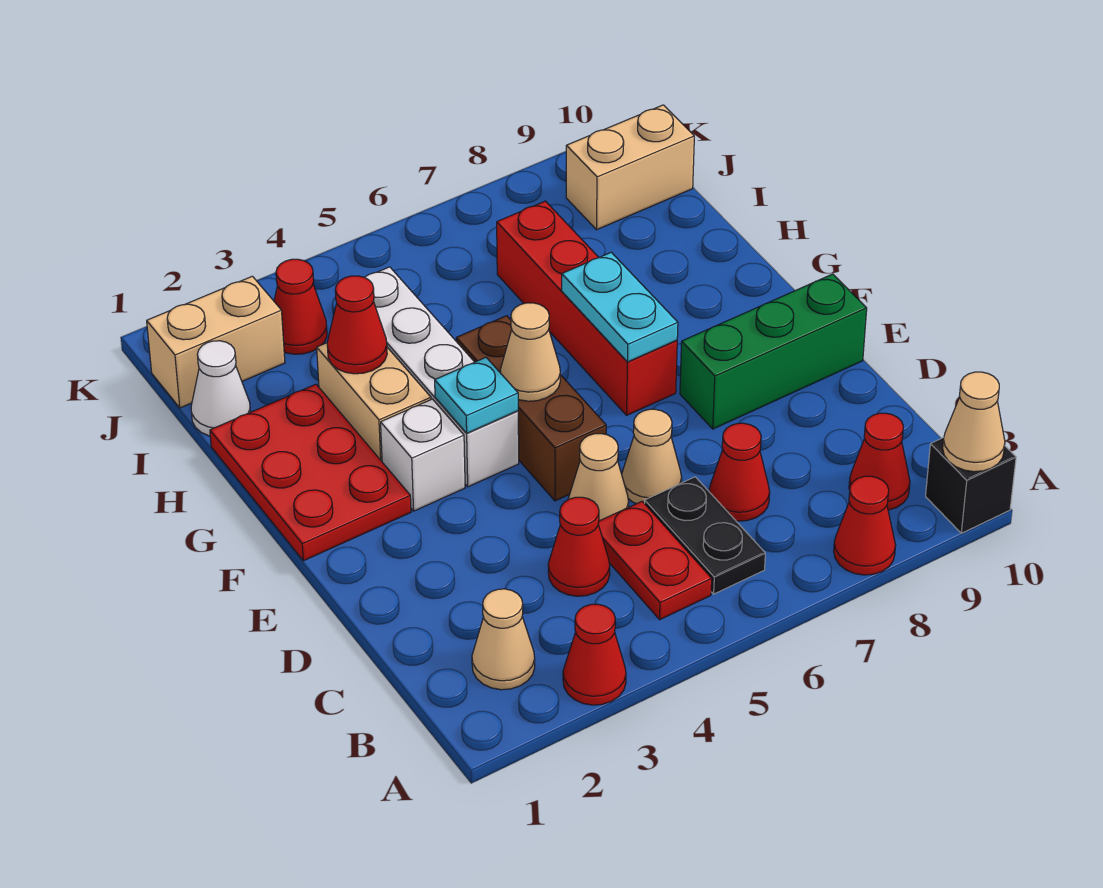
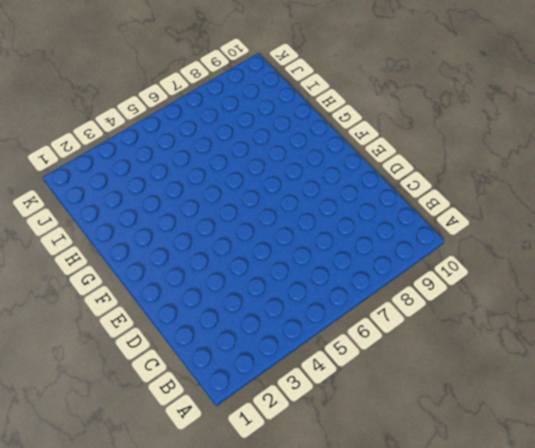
none -> red 1x1 cone [563,604,626,705]
none -> red 1x1 cone [834,476,896,575]
none -> black 1x1 brick [926,438,1016,533]

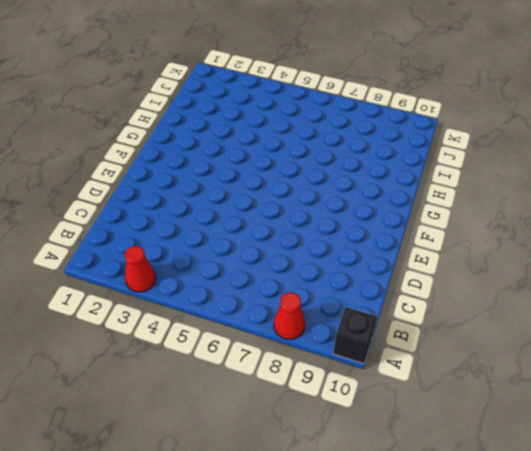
none -> tan 1x1 cone [472,589,535,690]
none -> red 1x2 plate [598,501,712,620]
none -> black 1x2 plate [645,477,765,594]

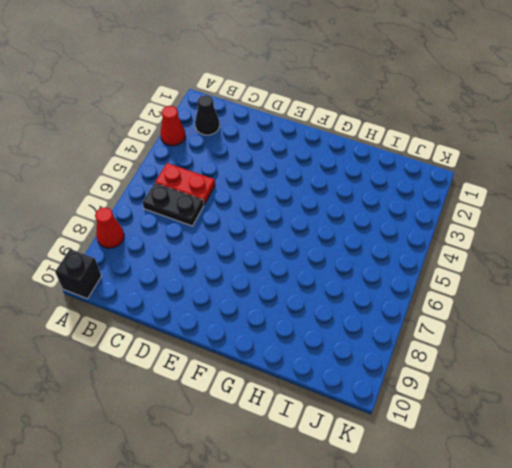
black 1x1 cone [195,95,220,135] -> tan 1x1 cone [472,589,535,690]
none -> red 1x1 cone [849,413,910,510]
none -> red 1x1 cone [548,497,610,596]
none -> red 1x1 cone [709,423,770,521]

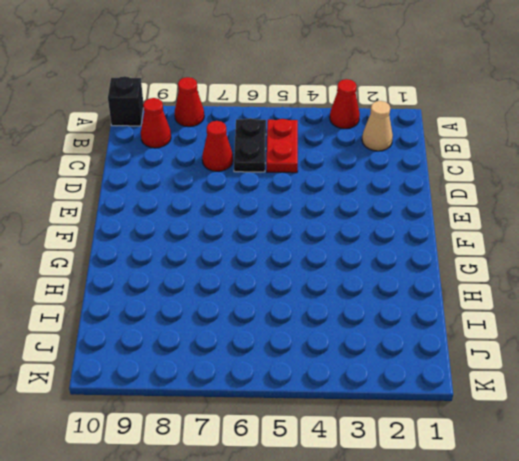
none -> red 1x1 cone [548,497,610,596]
none -> tan 1x1 cone [568,434,629,521]
none -> tan 1x1 cone [622,409,682,504]

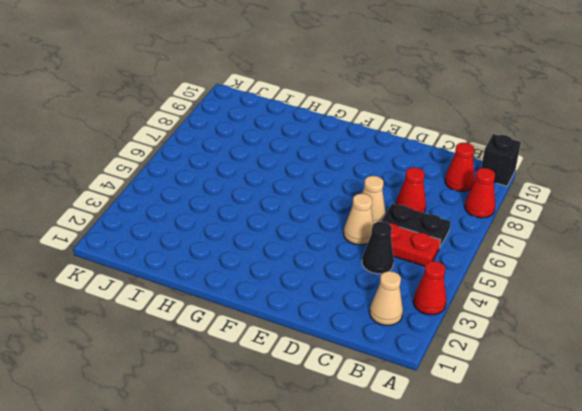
black 1x1 cone [362,221,394,274] -> red 1x1 cone [548,497,610,596]
none -> brown 1x3 brick [456,316,606,501]
none -> green 1x3 brick [680,274,867,429]
none -> red 2x3 plate [210,384,411,561]

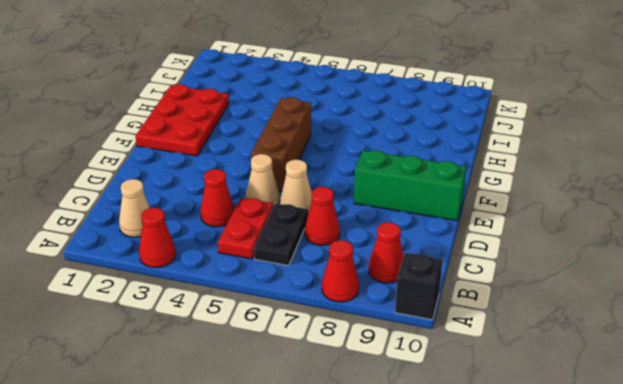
none -> white 1x1 brick [381,399,465,511]
none -> white 1x4 brick [365,267,519,487]
none -> red 1x4 brick [497,201,677,415]

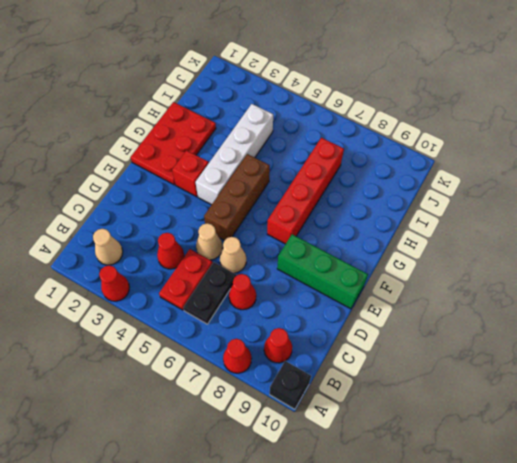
red 1x1 brick [172,150,209,197] -> white 1x1 brick [381,399,465,511]
none -> tan 1x2 brick [317,343,431,461]
none -> white 1x1 cone [191,341,250,436]
none -> tan 1x2 brick [147,276,285,408]

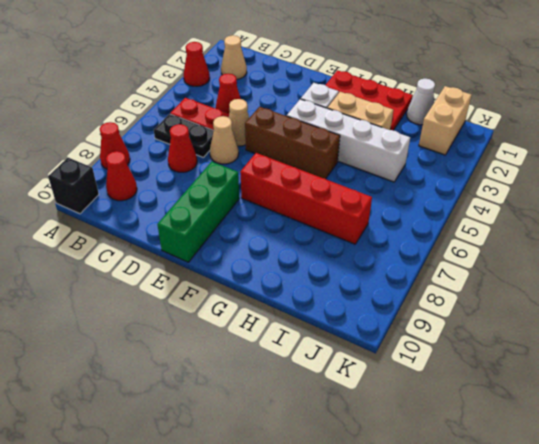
none -> red 1x1 cone [274,259,327,354]
none -> tan 1x2 brick [566,105,694,230]
none -> tan 1x1 cone [943,372,1005,472]

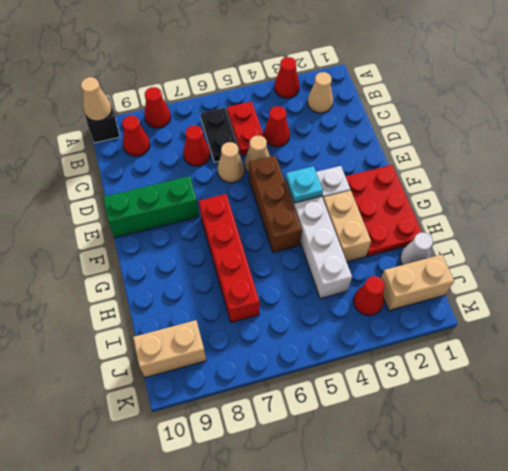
none -> tan 1x1 cone [500,303,560,401]
none -> cyan 1x2 plate [562,252,678,362]
none -> red 1x1 cone [327,276,387,374]

